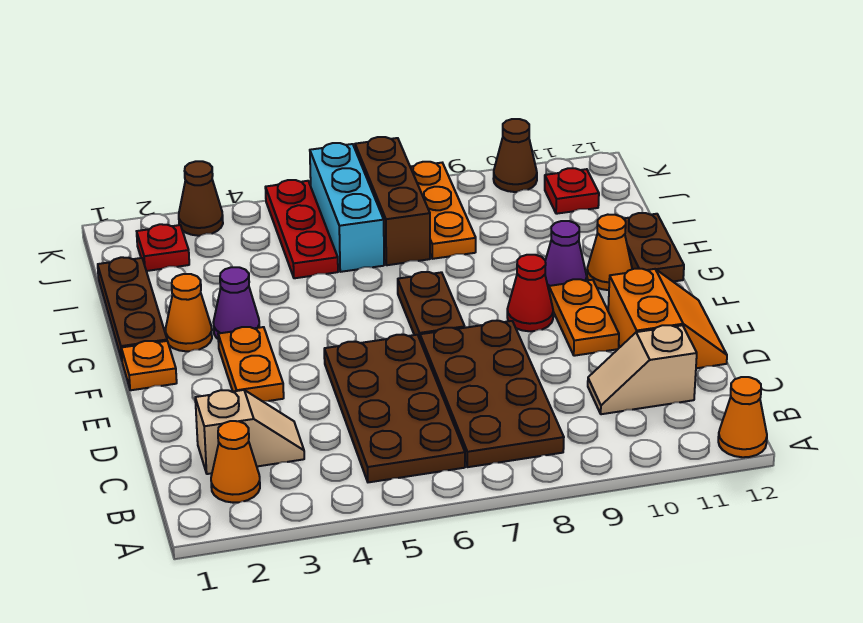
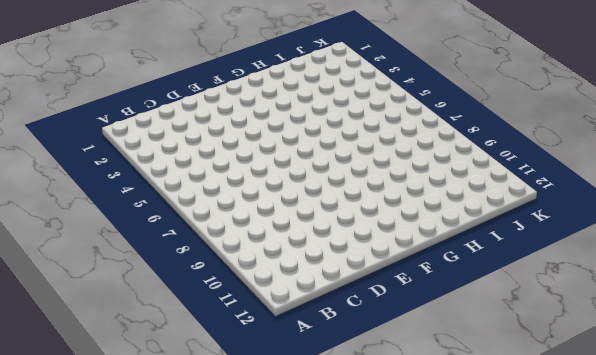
none -> orange 1x1 cone [718,377,767,457]
none -> orange 1x1 cone [211,421,260,503]
none -> brown 2x4 plate [324,335,465,482]

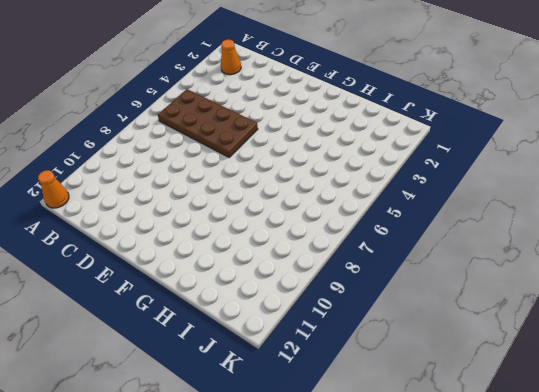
none -> brown 2x4 plate [420,321,564,467]
none -> tan 1x2 slope [195,390,304,474]
none -> tan 1x2 slope [588,325,697,414]

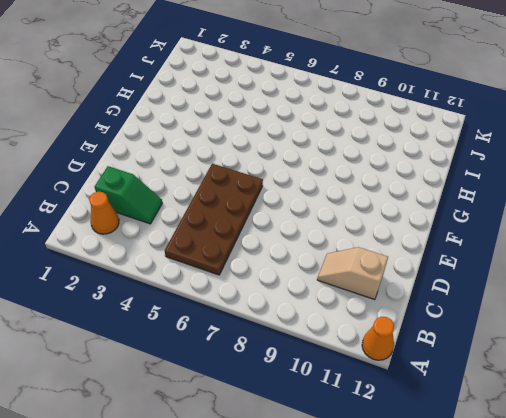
green 1x2 slope [95,166,162,224] -> tan 1x2 slope [195,390,304,474]
none -> brown 2x4 plate [420,321,564,467]
none -> orange 2x2 slope [608,269,727,368]
none -> orange 1x2 plate [218,327,284,401]

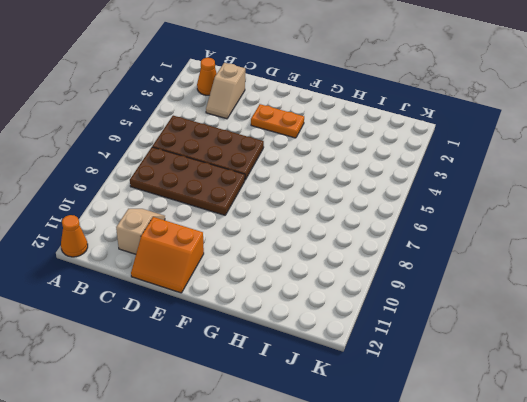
none -> orange 1x2 plate [549,279,619,356]
none -> orange 1x1 plate [121,341,177,390]
none -> brown 1x2 plate [398,272,465,339]

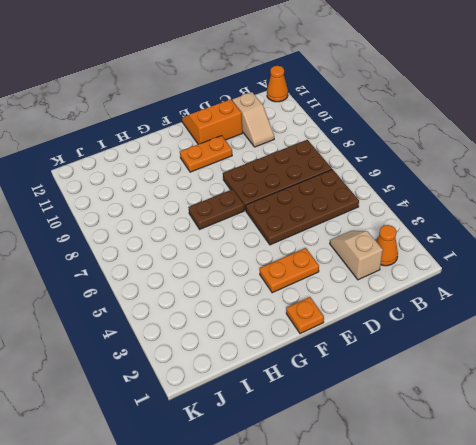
none -> red 1x1 cone [507,255,553,331]
none -> brown 1x3 plate [98,257,167,360]
none -> orange 1x1 cone [166,274,212,351]

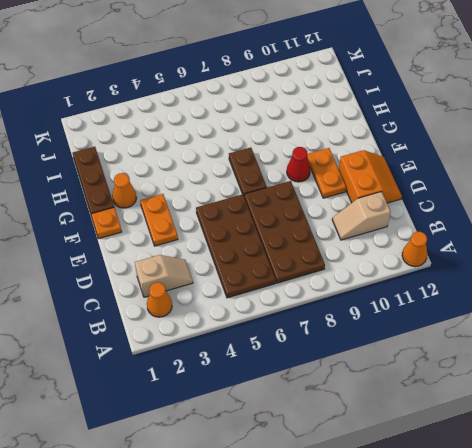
none -> purple 1x1 cone [213,267,259,339]
none -> purple 1x1 cone [545,221,587,289]
none -> orange 1x1 cone [587,215,632,290]

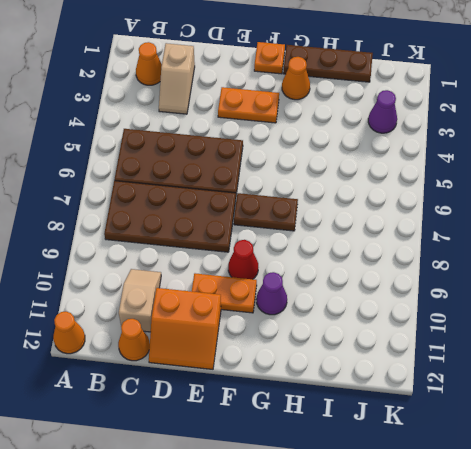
orange 1x1 cone [118,319,150,361] -> orange 1x1 cone moved to [587,215,632,290]
purple 1x1 cone [368,90,397,133] -> purple 1x1 cone moved to [213,267,259,339]
none -> brown 1x2 plate [623,213,684,282]
none -> red 1x3 plate [265,180,338,278]
none -> cyan 1x3 brick [310,143,384,272]

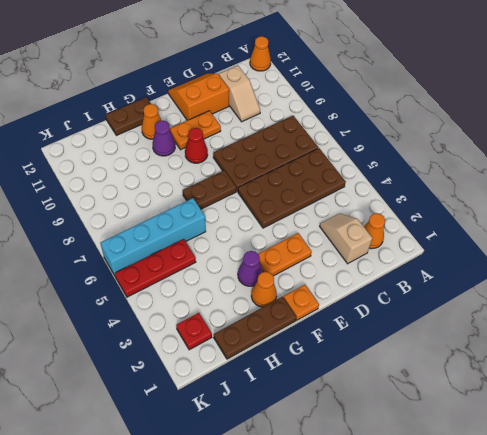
cyan 1x4 brick [101,198,206,275] -> cyan 1x3 brick [310,143,384,272]
none -> brown 1x3 brick [355,137,430,265]
none -> orange 1x3 plate [410,162,476,259]
none -> red 1x1 plate [545,168,599,214]

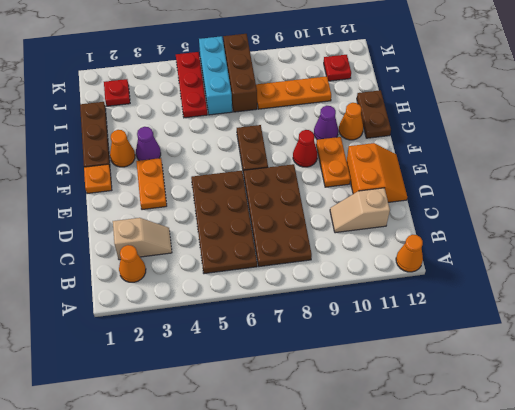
orange 1x3 plate [256,76,331,109] -> orange 1x3 plate turned to [410,162,476,259]
none -> brown 1x1 cone [179,161,223,236]
none -> brown 1x1 cone [493,119,537,192]

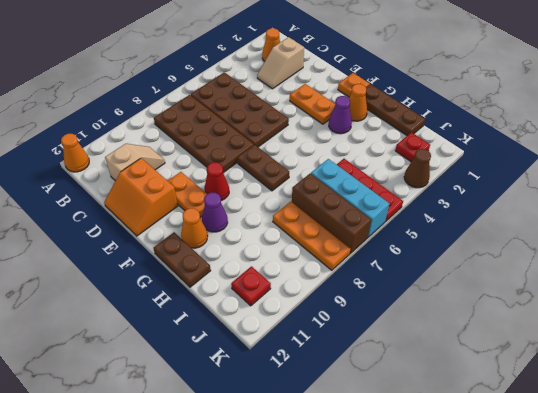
none -> brown 1x1 cone [493,119,537,192]

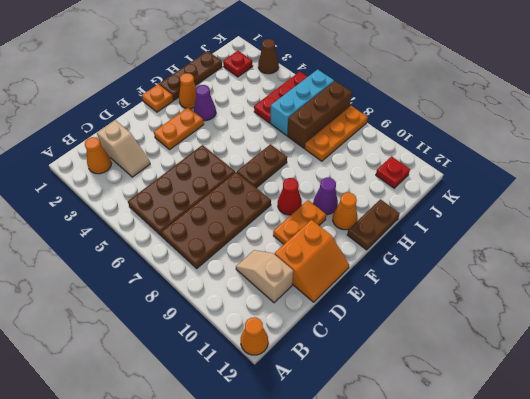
none -> brown 1x1 cone [493,119,537,192]

